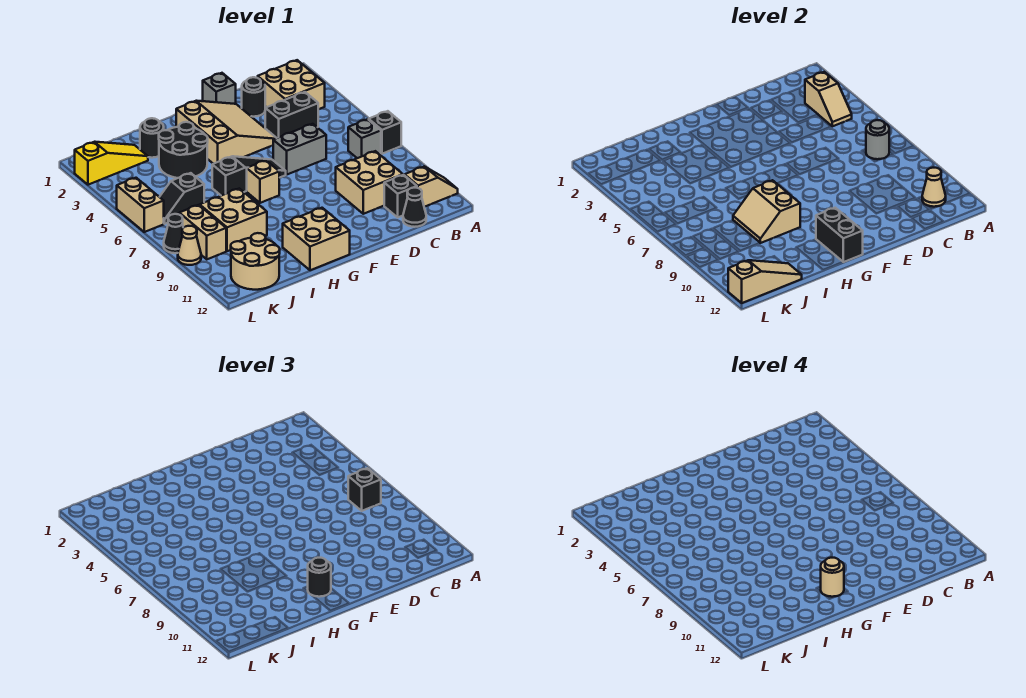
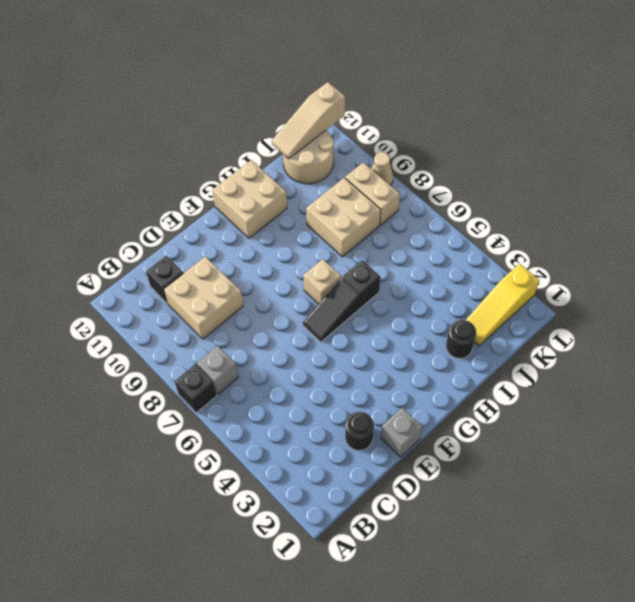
none -> tan 1x2 slope [405,166,458,207]
none -> tan 2x2 brick [258,60,325,109]
none -> black 1x2 brick [265,92,318,138]
none -> black 1x1 cone [403,188,426,227]

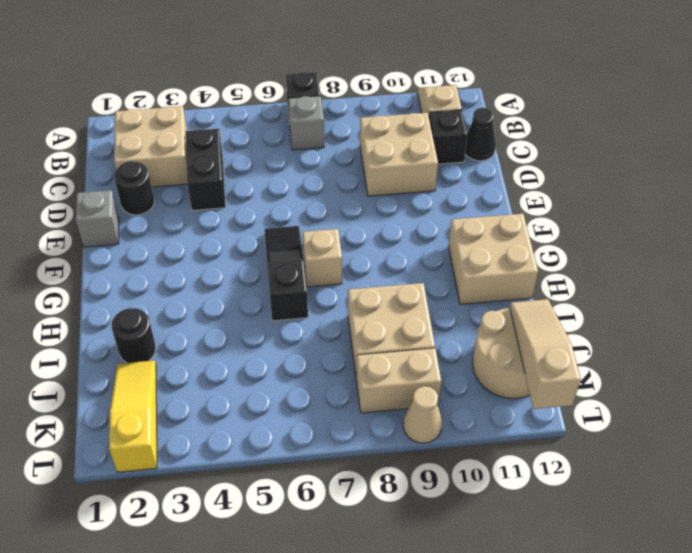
none -> grey 1x2 brick [273,124,326,175]
none -> tan 3x3 slope [176,101,276,164]
none -> black 2x2 round brick [159,122,208,178]
none -> black 1x2 slope [160,173,204,224]

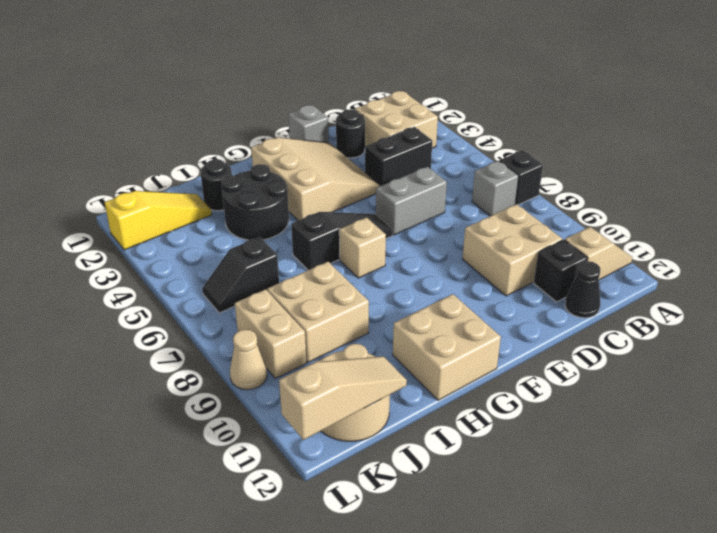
none -> tan 1x2 brick [117,178,164,232]
none -> black 1x1 cone [164,214,183,253]
none -> tan 1x2 slope [805,72,852,126]
none -> grey 1x1 round brick [866,120,889,159]

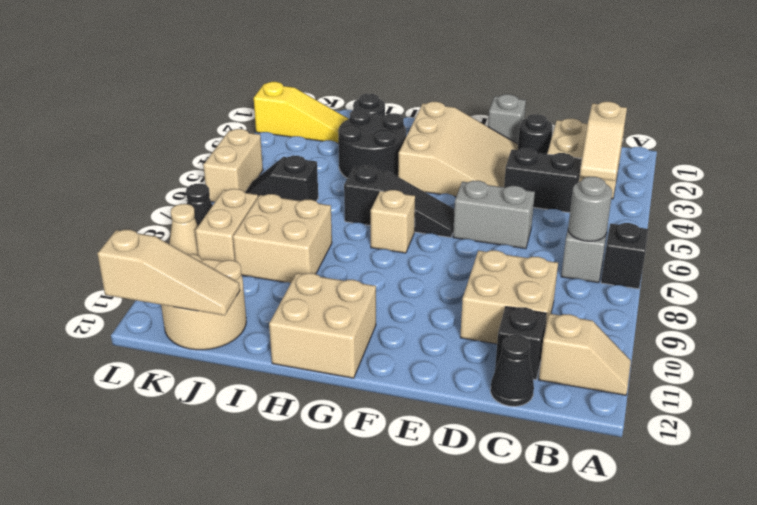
none -> tan 1x1 cone [922,168,946,207]
none -> black 1x2 brick [816,208,863,262]
none -> tan 2x2 slope [733,180,800,243]
none -> black 1x1 brick [348,468,381,511]

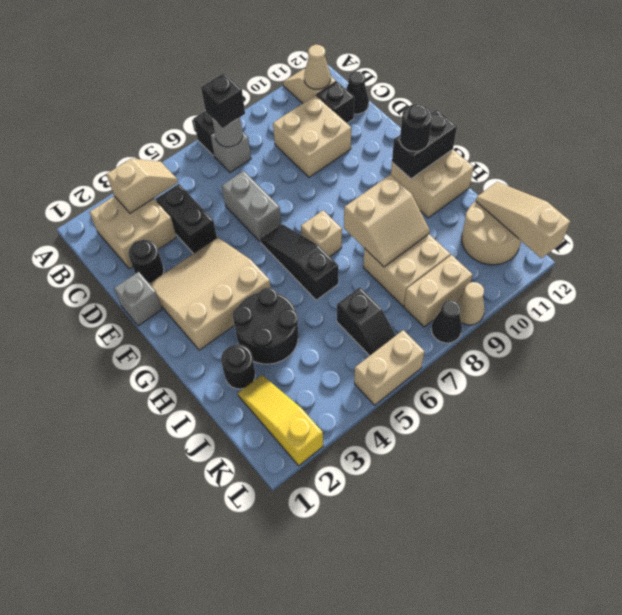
none -> tan 1x1 round brick [821,558,844,597]

